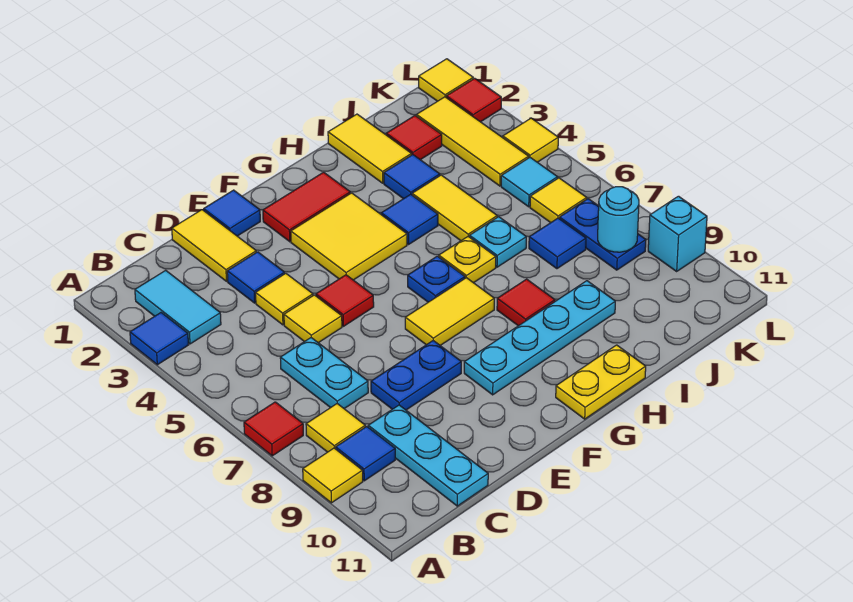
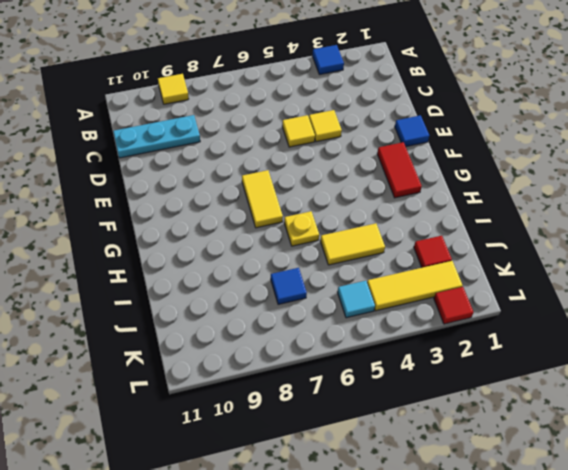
none -> red 1x1 tile [244,402,303,456]
none -> cyan 1x2 tile [135,270,221,344]
none -> yellow 1x1 tile [306,404,365,452]
none -> blue 1x1 tile [336,427,395,481]

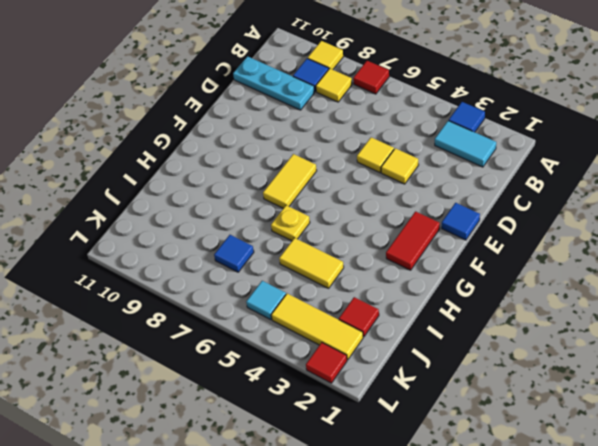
none -> cyan 1x2 plate [280,338,368,409]
none -> yellow 1x2 tile [172,210,256,281]
none -> blue 1x1 tile [227,252,285,303]
none -> blue 1x2 plate [371,341,461,410]

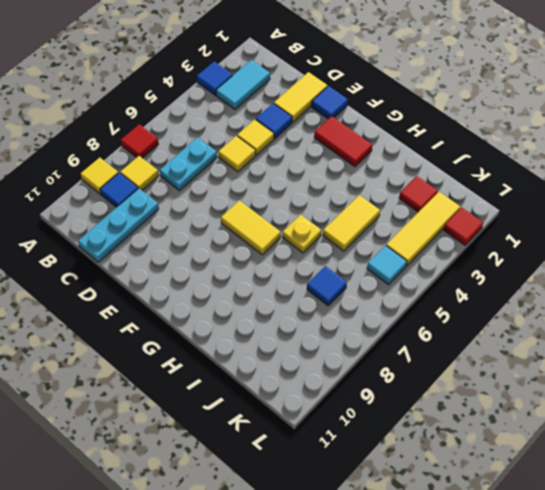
none -> blue 1x2 plate [371,341,461,410]
none -> red 1x1 tile [316,275,374,326]
none -> yellow 2x2 tile [291,193,407,280]
none -> cyan 1x4 plate [464,281,615,395]

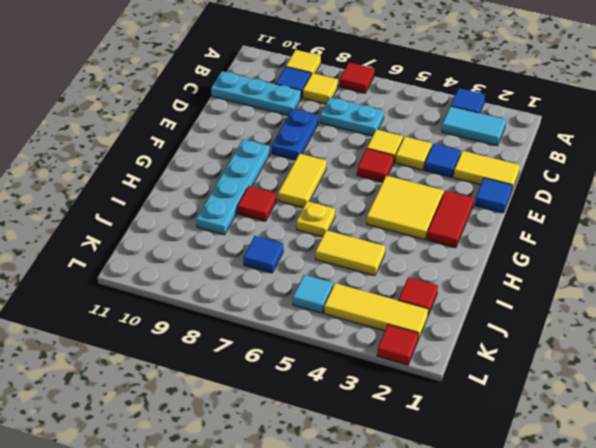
none -> blue 1x1 plate [408,256,465,302]
none -> yellow 1x2 plate [556,345,646,419]
none -> blue 1x1 tile [381,194,438,244]
none -> yellow 1x2 tile [328,114,412,183]

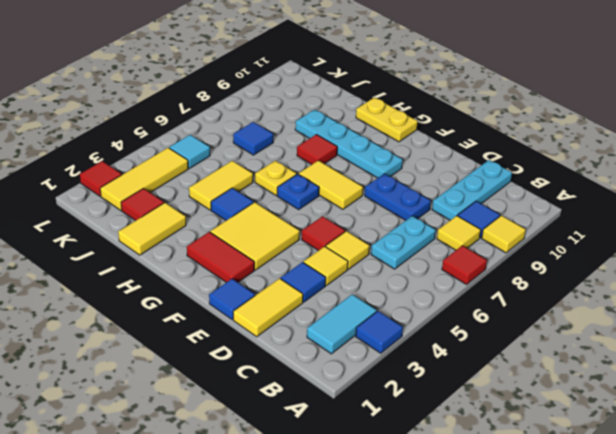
none -> blue 1x1 tile [384,155,440,199]
none -> cyan 1x1 plate [470,217,526,267]
none -> yellow 1x1 tile [530,178,587,223]
none -> blue 1x2 plate [560,199,646,270]

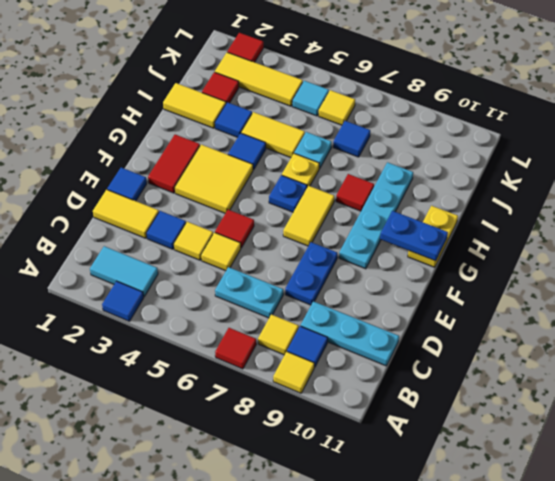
blue 1x2 plate [380,211,448,261] -> blue 1x2 plate moved to [560,199,646,270]
none -> yellow 1x1 tile [419,59,473,101]
none -> yellow 1x1 tile [503,118,558,162]
none -> cyan 1x1 brick [648,196,707,271]
none -> cyan 1x1 round brick [598,187,639,252]

